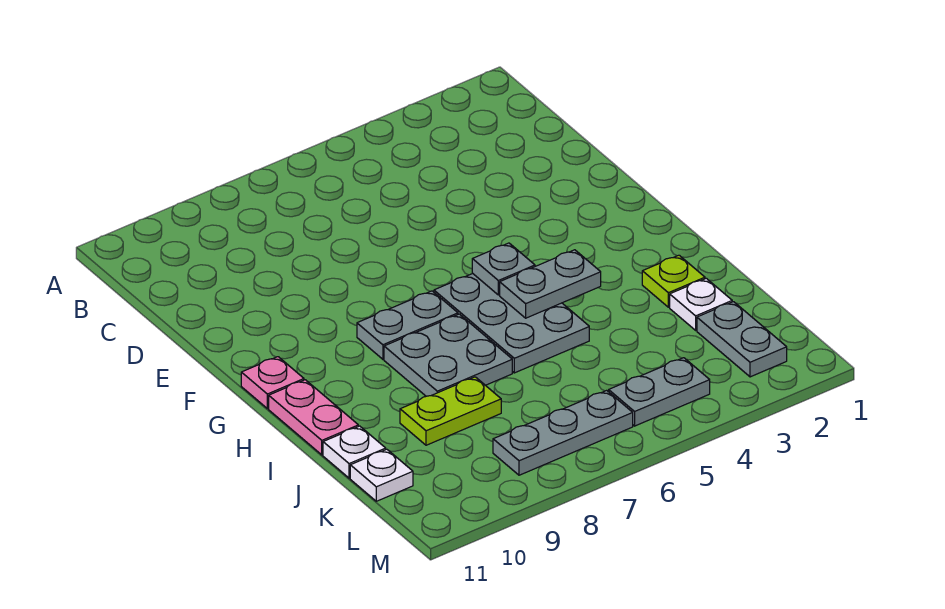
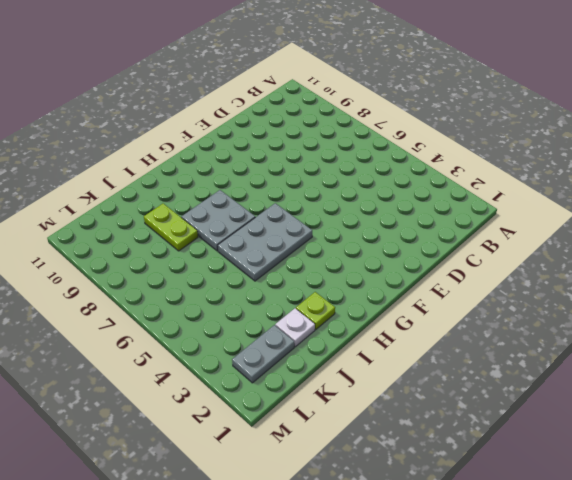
none -> grey 1x2 plate [357,291,458,359]
none -> pink 1x1 plate [241,357,304,409]
none -> pink 1x2 plate [269,380,358,455]

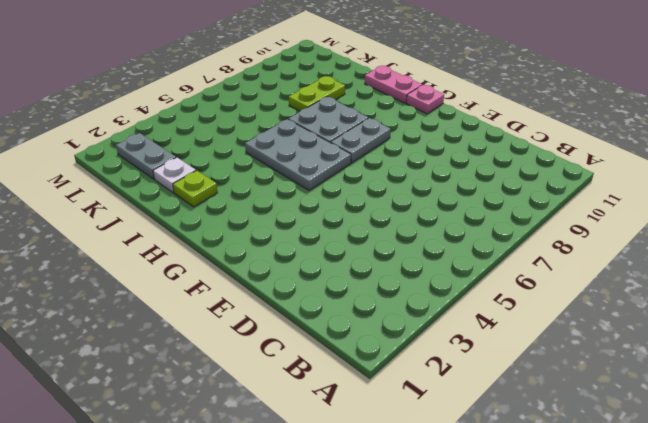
none -> white 1x1 plate [323,426,386,478]
none -> white 1x1 plate [350,449,413,501]
none -> grey 1x2 plate [609,358,710,426]

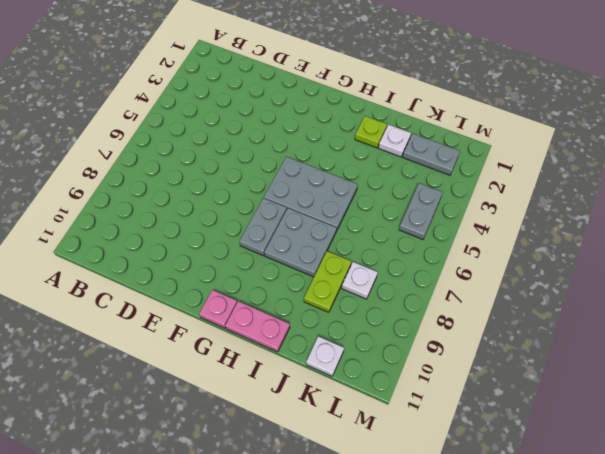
white 1x1 plate [342,262,378,299] -> white 1x1 plate moved to [323,426,386,478]
none -> grey 1x3 plate [493,390,633,475]
none -> grey 1x1 plate [472,243,535,295]
none -> grey 1x2 plate [500,250,601,318]

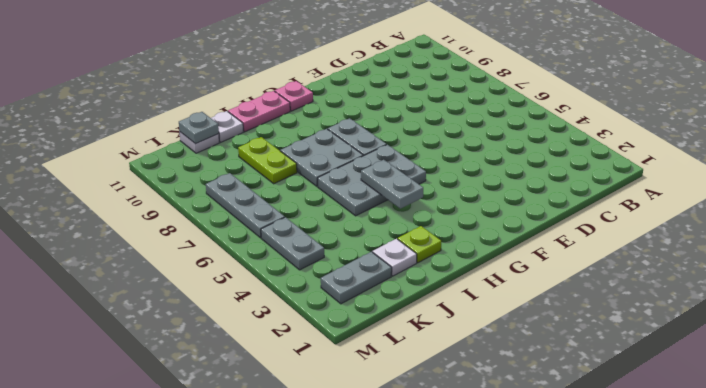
grey 1x1 plate [179,112,219,144] -> grey 1x1 plate moved to [472,243,535,295]

